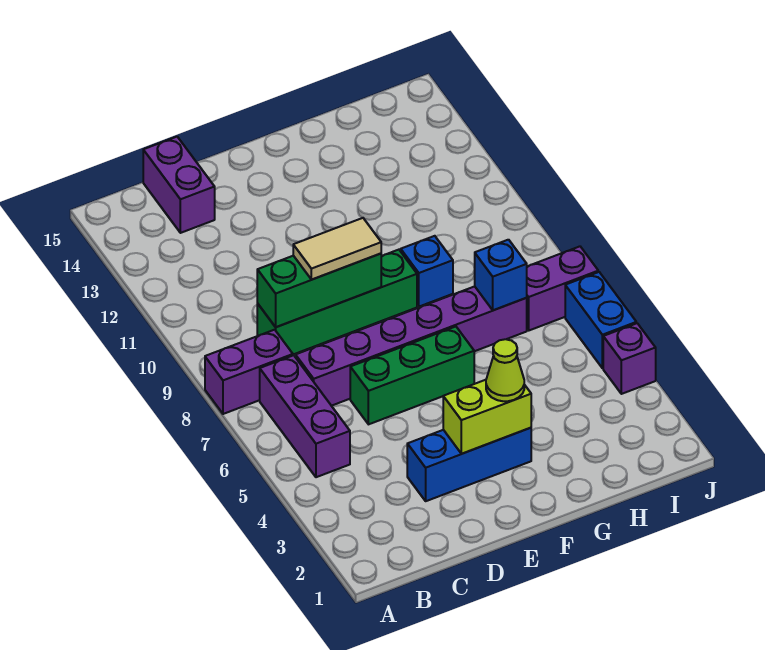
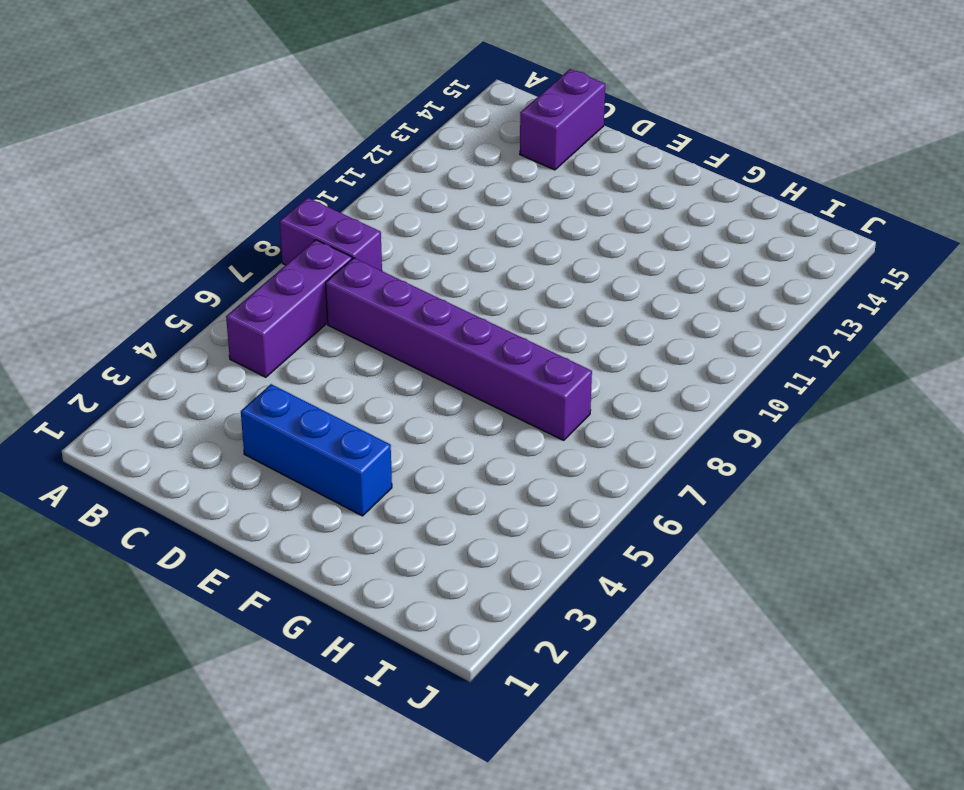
none -> green 1x4 brick [257,250,417,354]
none -> green 1x3 brick [350,327,474,424]
none -> blue 1x1 brick [401,236,453,307]

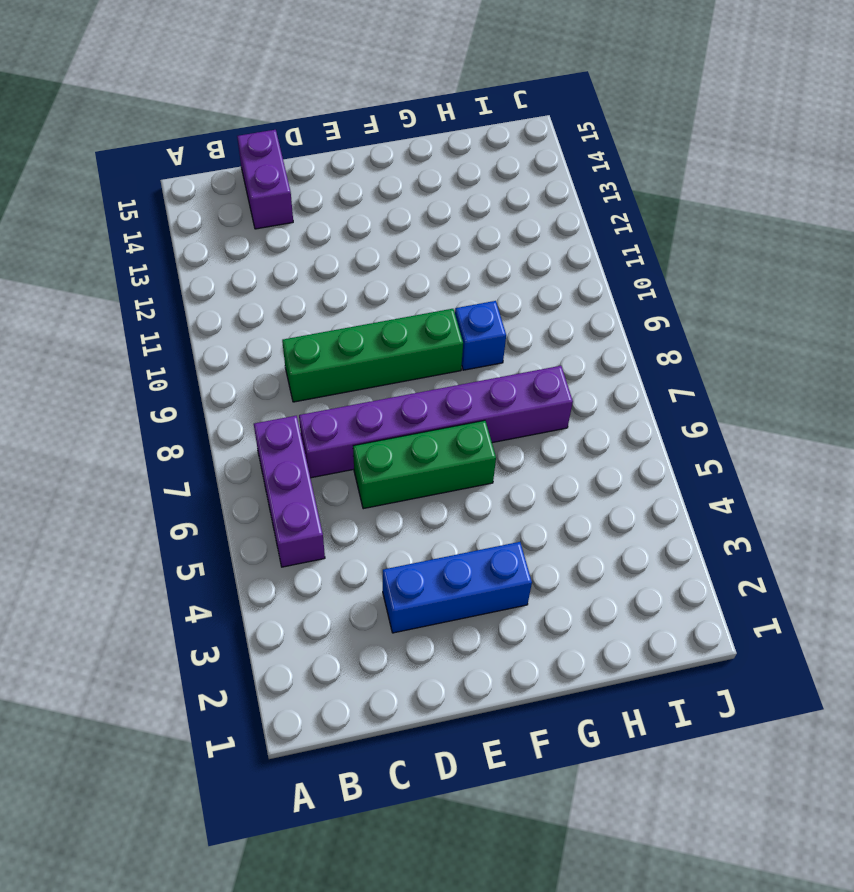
none -> purple 1x2 brick [205,330,293,414]
none -> purple 1x2 brick [527,246,598,330]
none -> purple 1x1 brick [603,323,656,394]

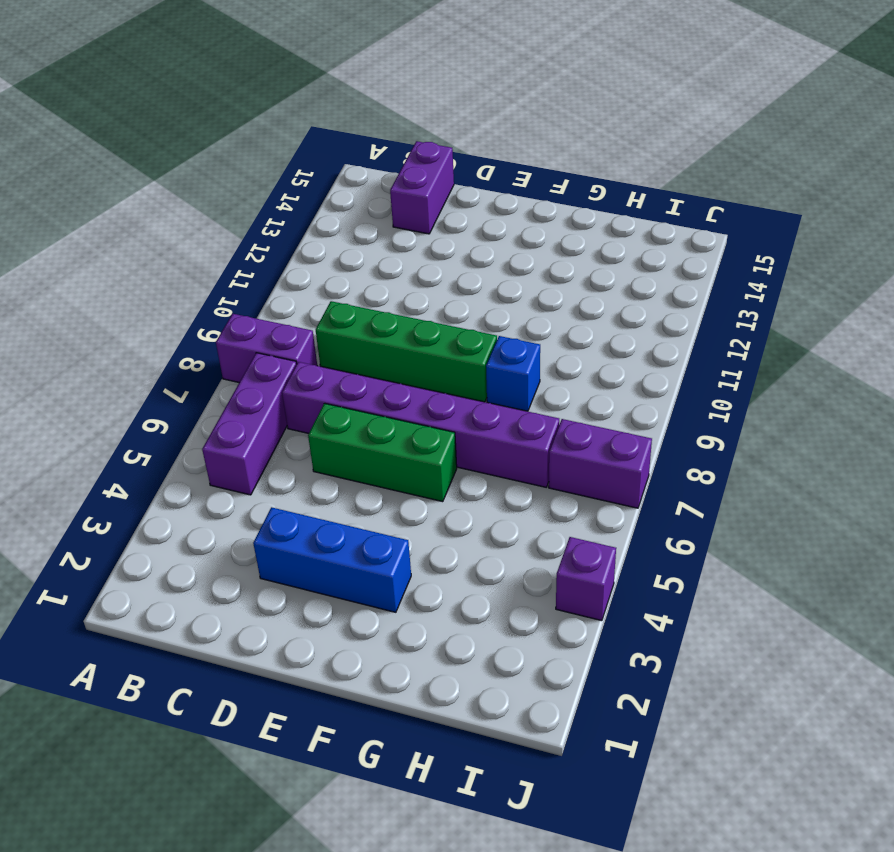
none -> blue 1x2 brick [565,272,636,368]
none -> green 1x3 brick [257,254,381,327]
none -> lime 1x2 brick [443,380,531,454]

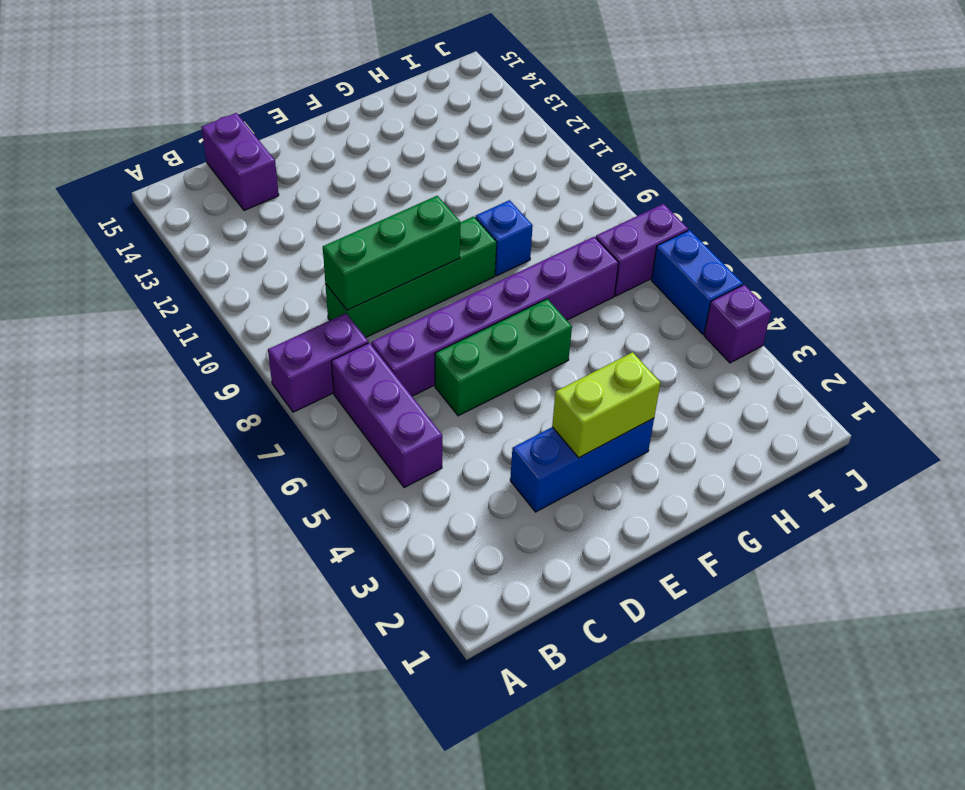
none -> blue 1x1 brick [475,240,527,310]
none -> tan 1x2 tile [293,218,381,280]
none -> lime 1x1 cone [486,339,524,401]

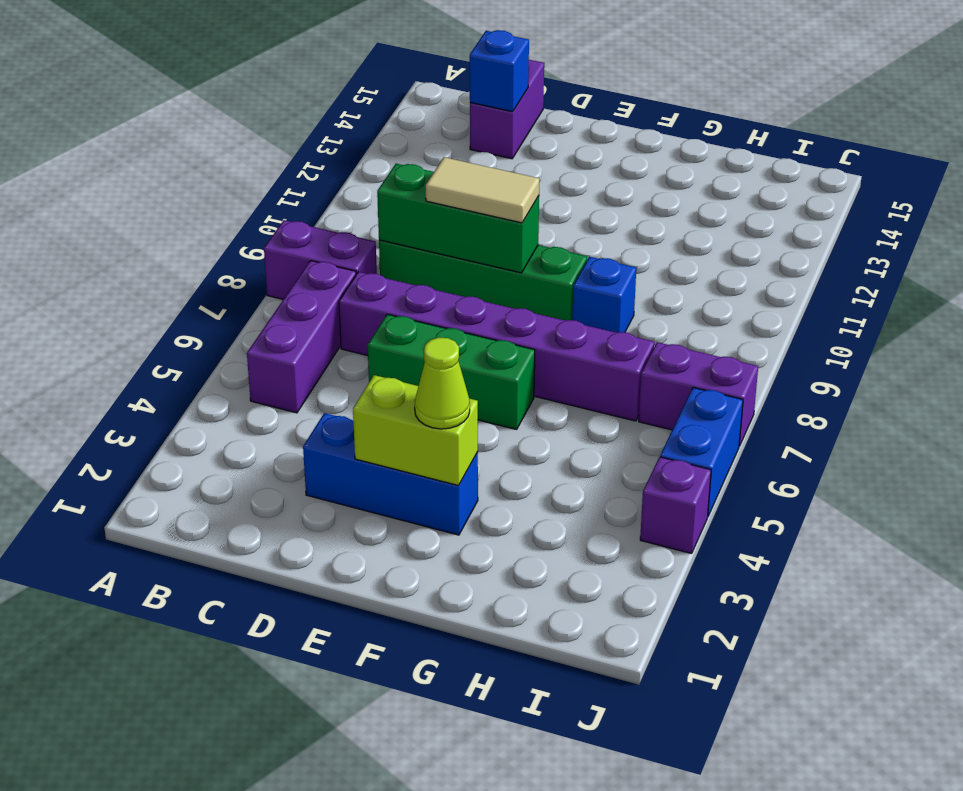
blue 1x1 brick [470,30,529,112] -> blue 1x1 brick moved to [475,240,527,310]

